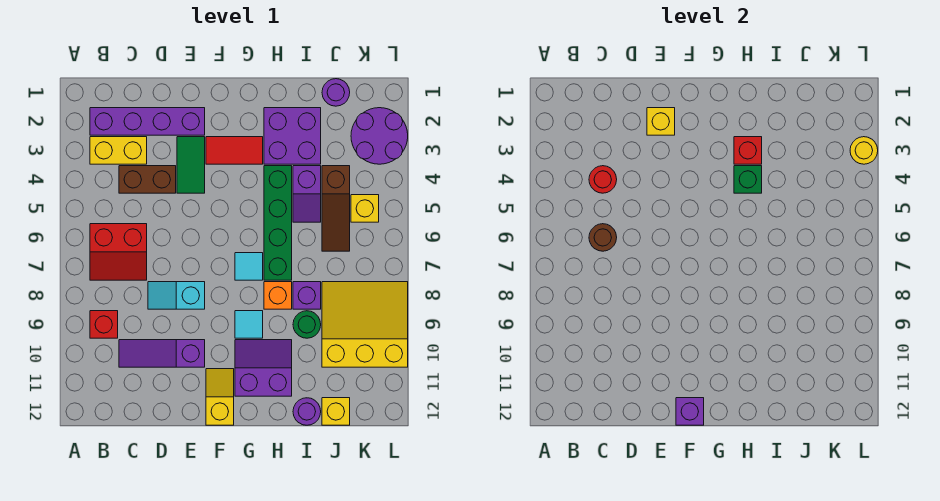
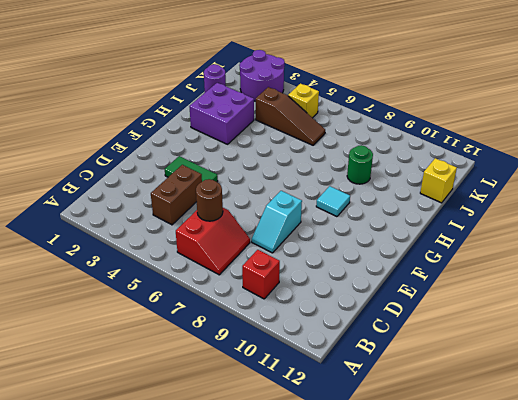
none -> purple 1x4 brick [90,108,205,135]
none -> yellow 1x2 brick [90,137,147,164]
none -> purple 1x3 slope [119,340,205,367]
none -> red 1x2 tile [206,137,263,164]

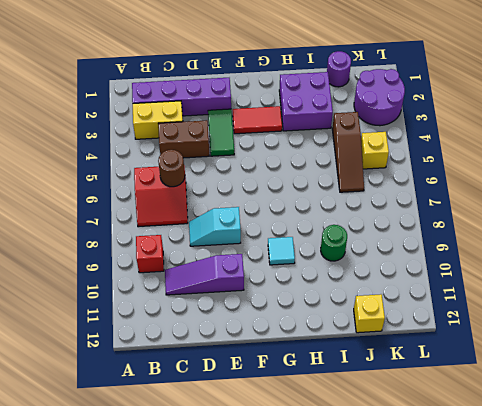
none -> yellow 1x2 slope [206,369,234,425]
none -> cyan 1x1 tile [235,253,263,280]
none -> purple 2x2 slope [235,340,292,396]
none -> green 1x4 brick [264,166,292,280]

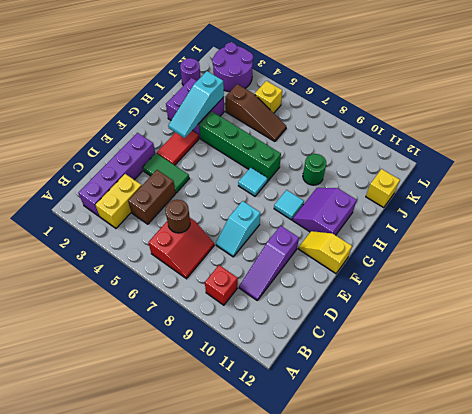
cyan 1x3 slope [168,71,224,138] -> red 1x1 brick [734,137,762,164]
none -> orange 1x1 brick [264,282,292,309]
none -> purple 1x2 slope [293,166,321,222]
none -> purple 1x1 brick [293,282,321,309]
none -> purple 1x1 round brick [293,398,321,425]

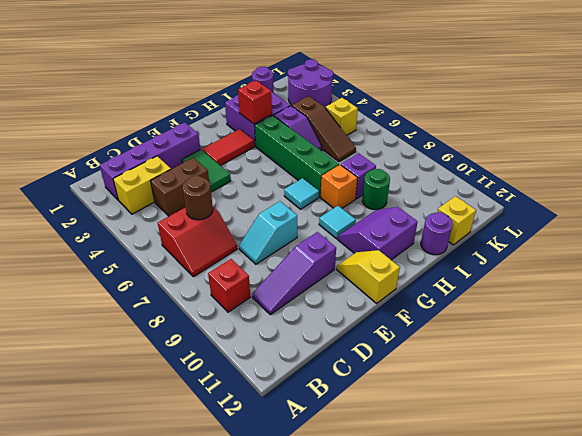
none -> yellow 3x3 slope [322,282,408,367]
none -> red 1x1 round brick [589,166,617,193]
none -> yellow 1x1 brick [647,108,675,135]
none -> purple 1x1 brick [676,398,704,425]

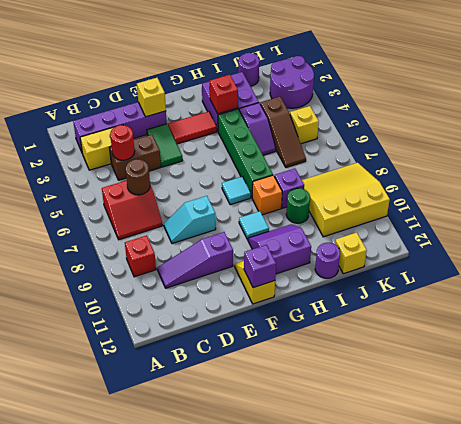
none -> green 1x1 brick [734,166,762,193]
none -> yellow 1x1 round brick [850,137,878,164]

